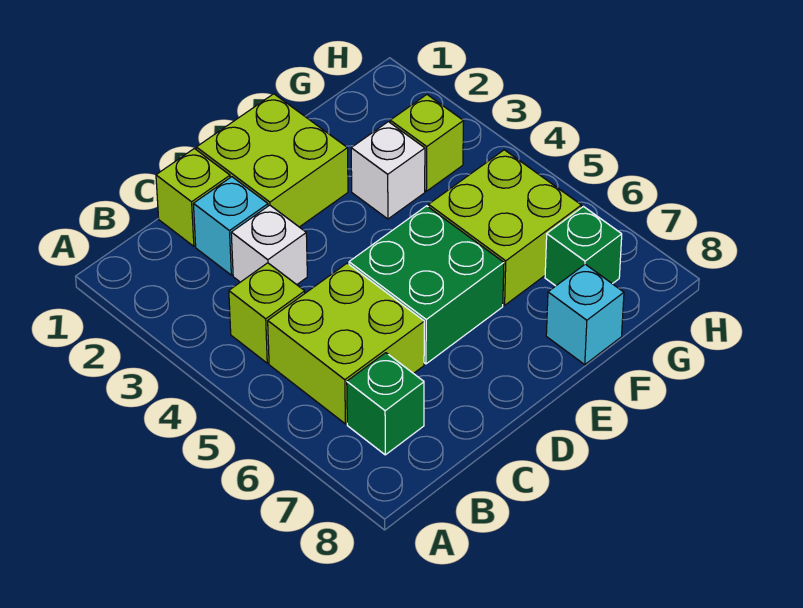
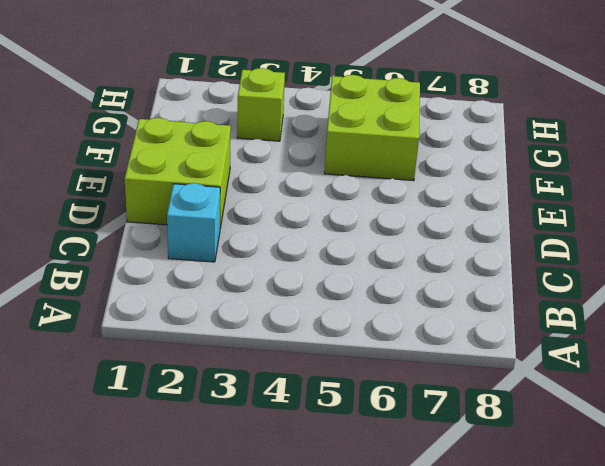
none -> lime 1x1 brick [229,263,305,363]
none -> lime 2x2 brick [268,263,424,424]
none -> green 1x1 brick [347,353,424,455]

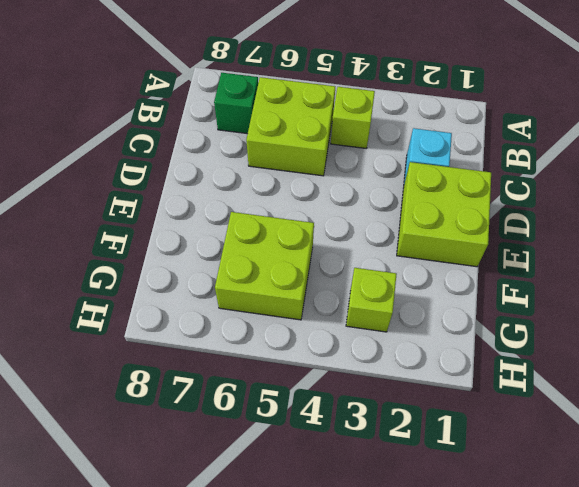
none -> lime 1x1 brick [156,149,230,246]
none -> white 1x1 brick [231,205,307,285]
none -> green 2x2 brick [349,206,504,364]

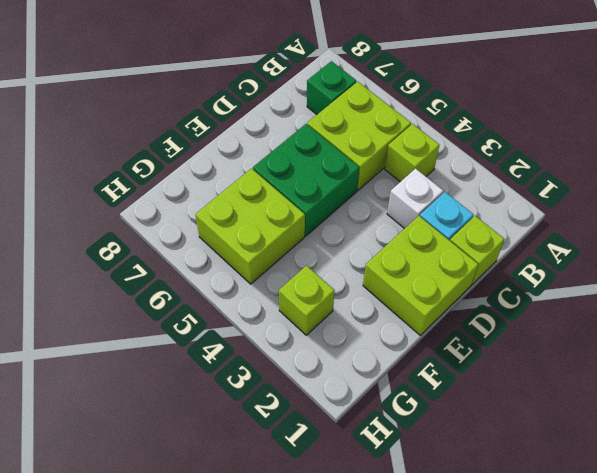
none -> white 1x1 brick [351,122,425,219]
none -> cyan 1x1 brick [546,264,624,365]
none -> green 1x1 brick [545,207,622,286]

